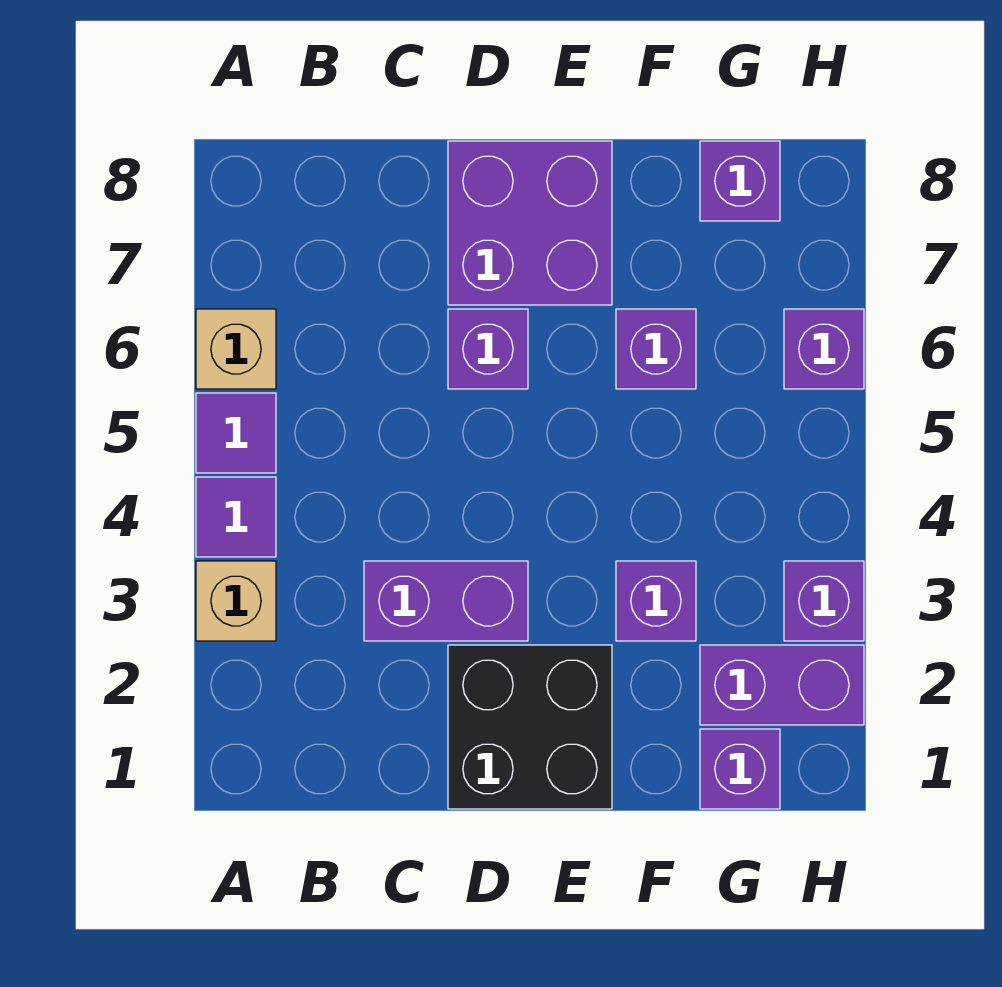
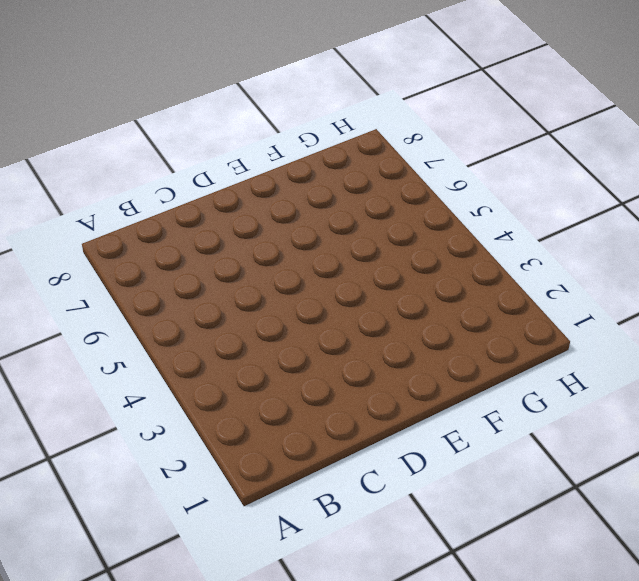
none -> tan 1x1 brick [196,561,276,641]
none -> purple 1x1 tile [196,477,276,557]
none -> purple 1x1 tile [196,393,276,473]

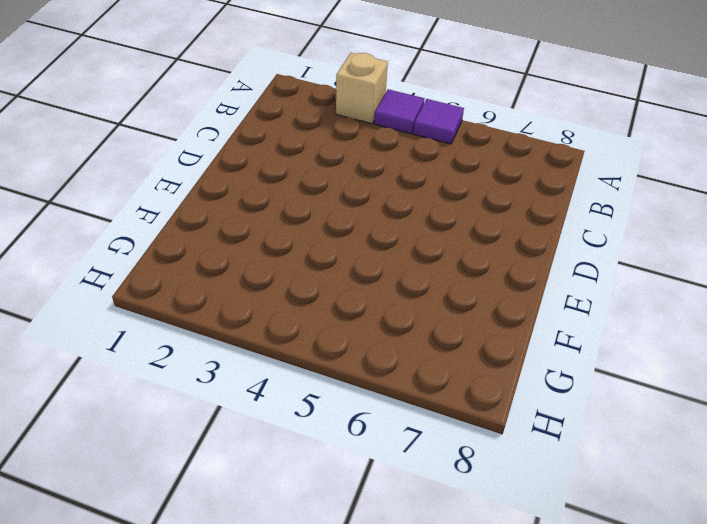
none -> tan 1x1 brick [196,309,276,389]
none -> purple 1x2 brick [364,561,528,641]
none -> black 2x2 brick [448,645,612,809]

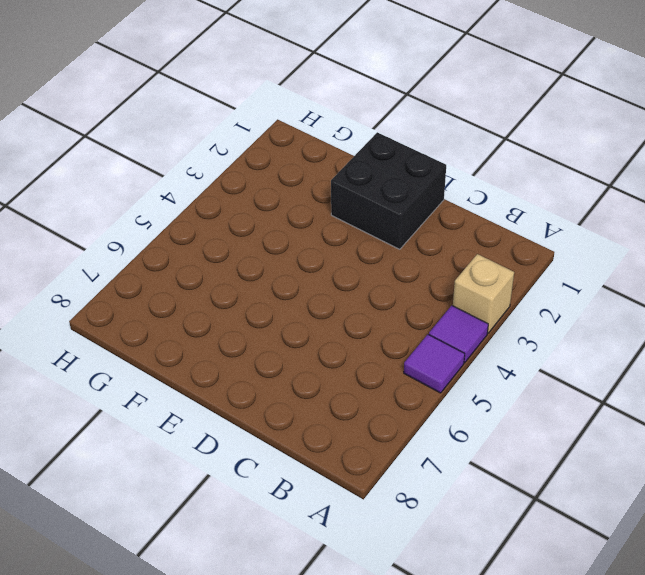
none -> tan 1x1 brick [196,309,276,389]
none -> purple 1x2 brick [364,561,528,641]
none -> purple 1x1 brick [448,309,528,389]

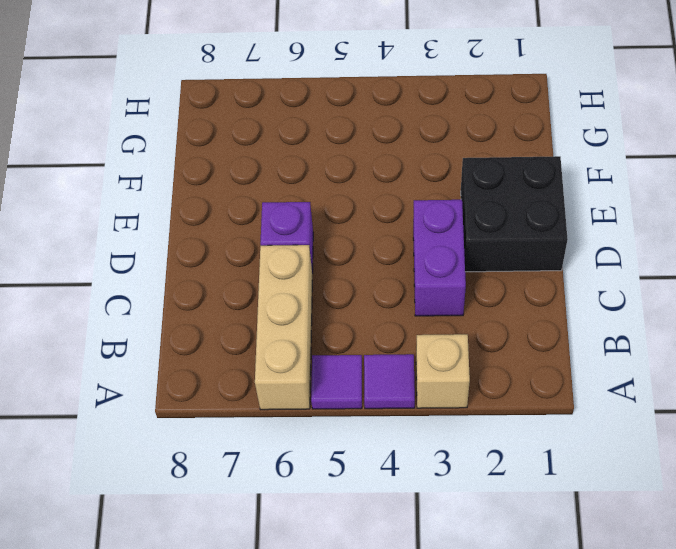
tan 1x3 brick [255,245,312,410] -> tan 1x1 brick [196,309,276,389]
none -> purple 2x2 brick [448,141,612,305]
none -> purple 1x1 brick [616,561,696,641]
none -> purple 1x1 brick [616,309,696,389]

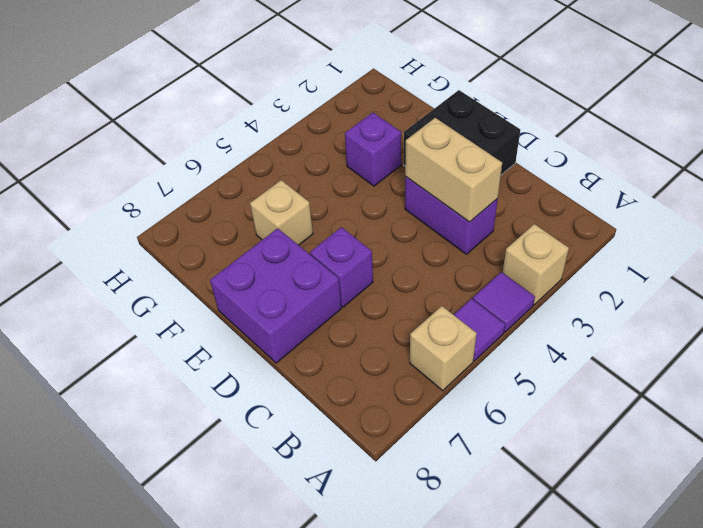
tan 1x2 brick [405,118,502,222] -> none
tan 1x1 brick [250,180,313,245] -> purple 1x1 brick [616,309,696,389]
none -> purple 1x1 brick [700,729,780,809]
none -> purple 1x2 brick [700,645,864,725]
none -> purple 1x1 brick [700,141,780,221]

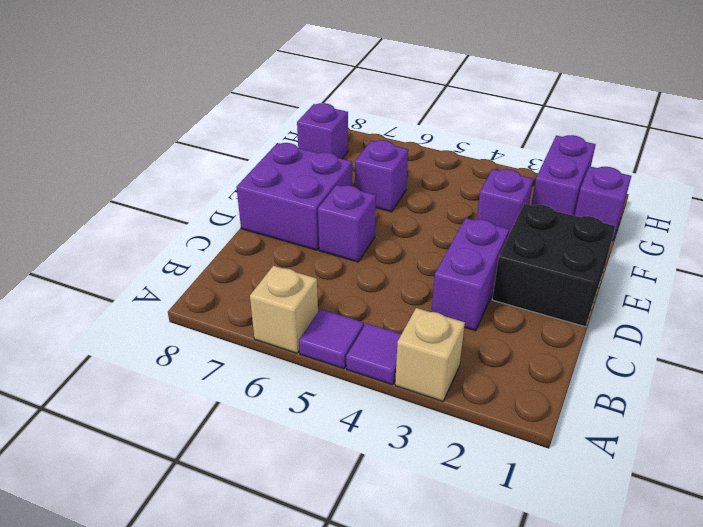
none -> purple 1x1 brick [784,561,864,641]
none -> purple 1x1 brick [784,309,864,389]

